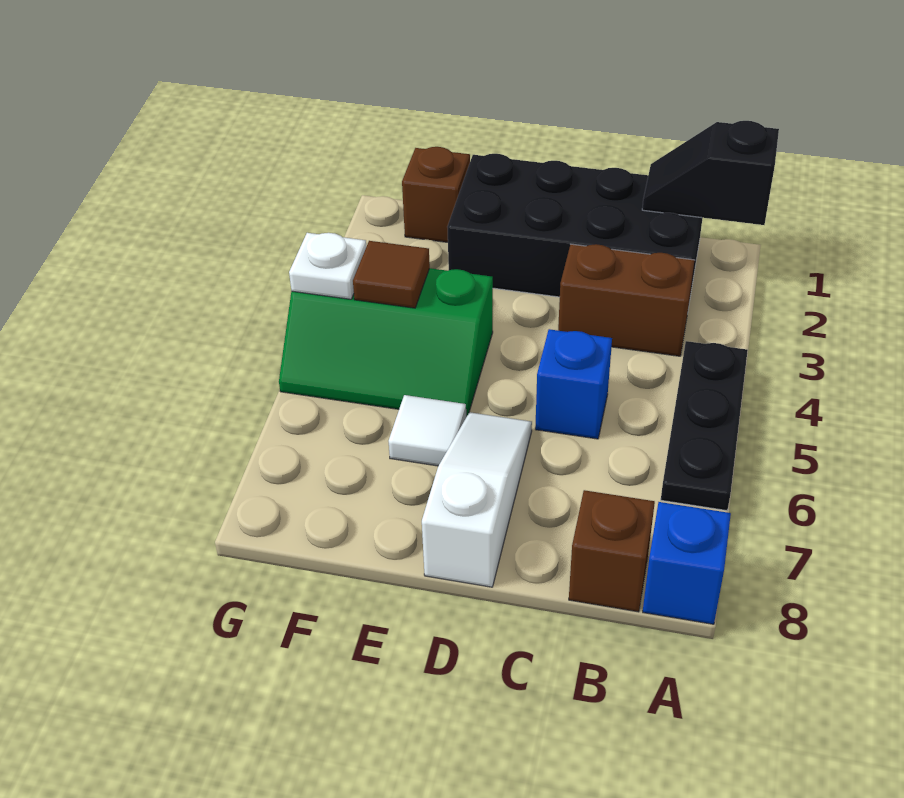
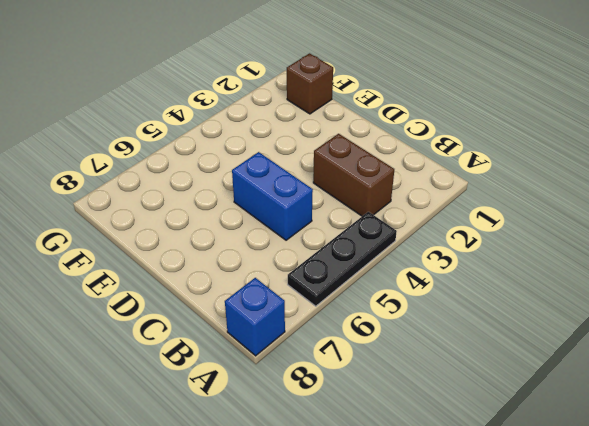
blue 1x2 brick [232,152,313,240] -> blue 1x1 brick [535,329,612,439]
none -> black 2x4 brick [448,154,703,308]
none -> brown 1x1 brick [569,490,655,612]
none -> white 1x3 slope [422,412,532,587]

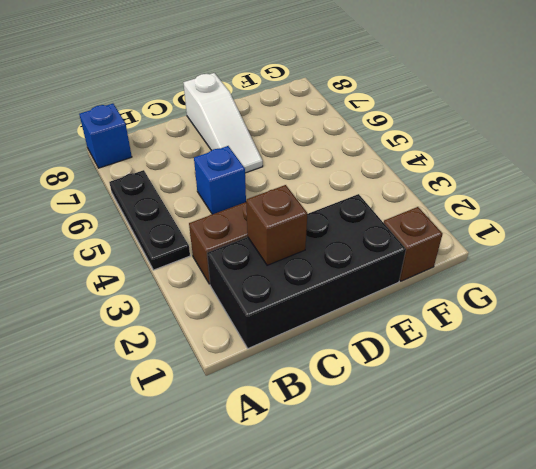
brown 1x1 brick [246,185,307,265] -> brown 1x1 brick moved to [569,490,655,612]
none -> green 2x3 slope [279,268,493,417]
none -> white 1x1 tile [389,395,466,466]
none -> black 1x2 slope [642,121,779,225]

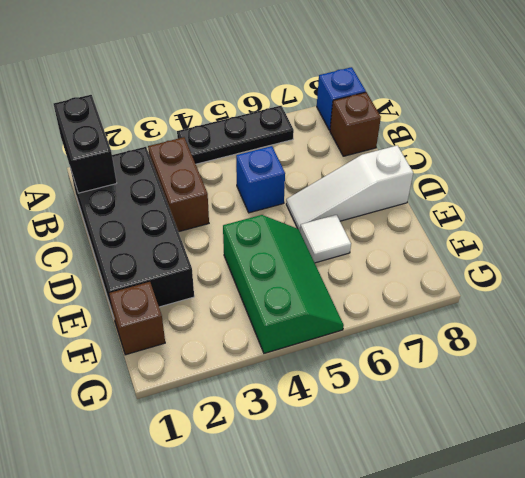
black 1x2 brick [54,95,117,193] -> black 1x2 slope [642,121,779,225]
none -> brown 1x1 tile [353,241,430,308]
none -> white 1x1 plate [289,233,366,299]

